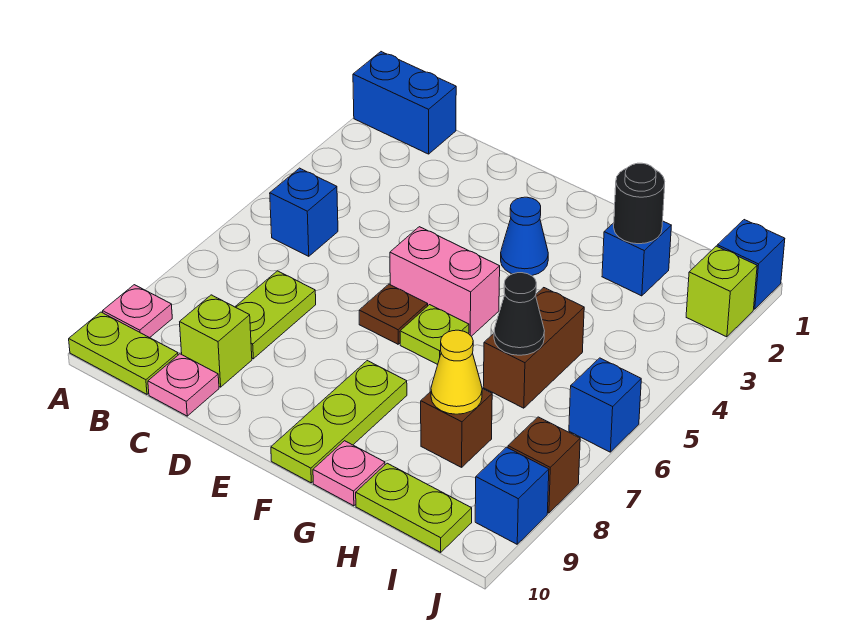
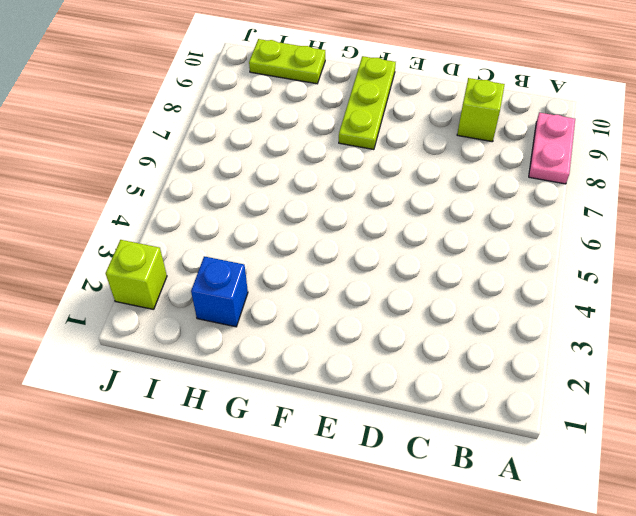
pink 1x2 plate [529,113,575,184] -> pink 1x1 plate [103,285,172,338]
none -> blue 1x2 brick [353,52,456,154]
none -> lime 1x2 plate [69,312,178,394]
none -> blue 1x1 brick [270,168,338,256]

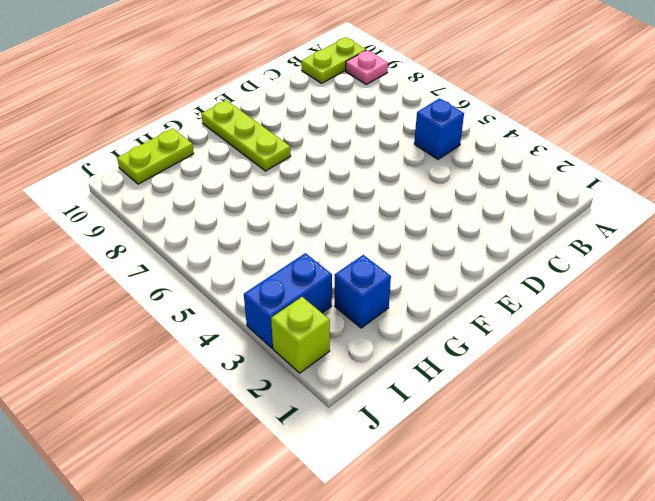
blue 1x2 brick [244,253,332,348] -> blue 1x2 brick moved to [353,52,456,154]
none -> lime 1x2 plate [235,271,316,359]
none -> lime 1x1 brick [180,295,252,387]
none -> pink 1x1 plate [148,354,219,416]

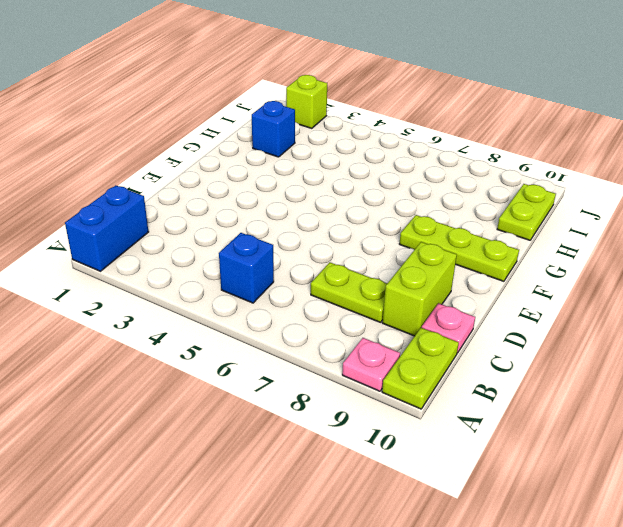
lime 1x2 brick [382,242,457,336] -> lime 1x1 brick [180,295,252,387]
none -> pink 1x2 brick [390,227,500,336]
none -> brown 1x1 plate [359,284,428,344]
none -> blue 1x1 cone [501,197,548,276]

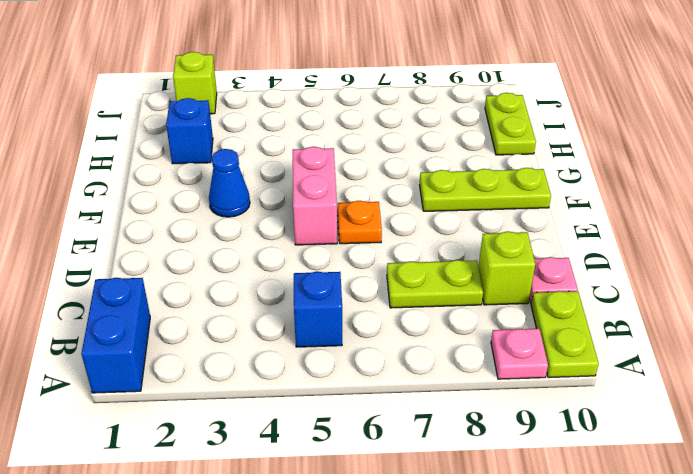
orange 1x1 plate [338,201,382,244] -> brown 1x1 plate [359,284,428,344]
none -> lime 1x1 plate [400,305,469,365]
none -> pink 1x1 plate [313,441,385,506]
none -> brown 1x2 brick [483,288,584,408]

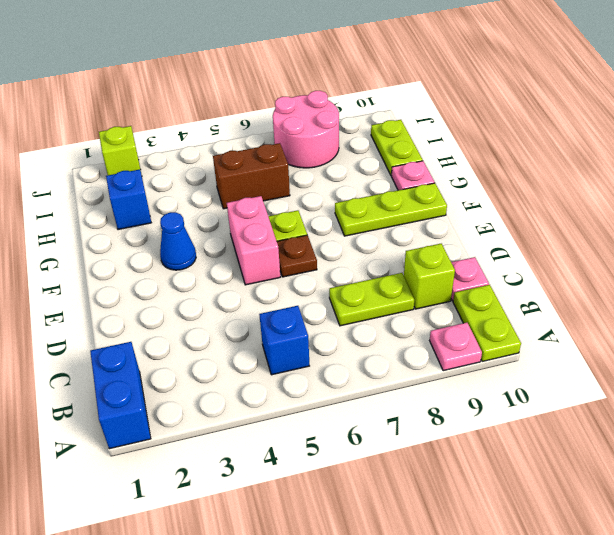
pink 2x2 round brick [273,91,339,168] -> brown 1x1 brick [508,417,580,513]
none -> brown 1x1 brick [421,389,492,467]
none -> blue 1x1 brick [717,220,785,309]
none -> blue 1x1 brick [569,358,641,452]

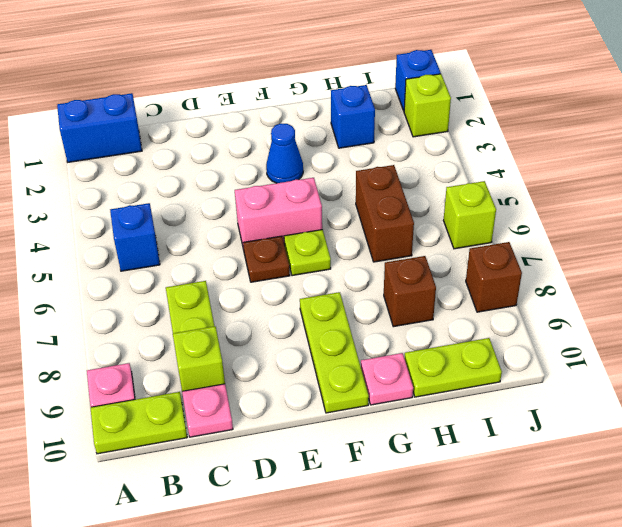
lime 1x1 brick [444,181,496,249] -> blue 1x1 brick [569,358,641,452]
none -> blue 1x1 brick [475,447,549,544]
none -> black 1x1 round brick [614,163,665,244]
none -> black 1x1 cone [494,273,544,355]

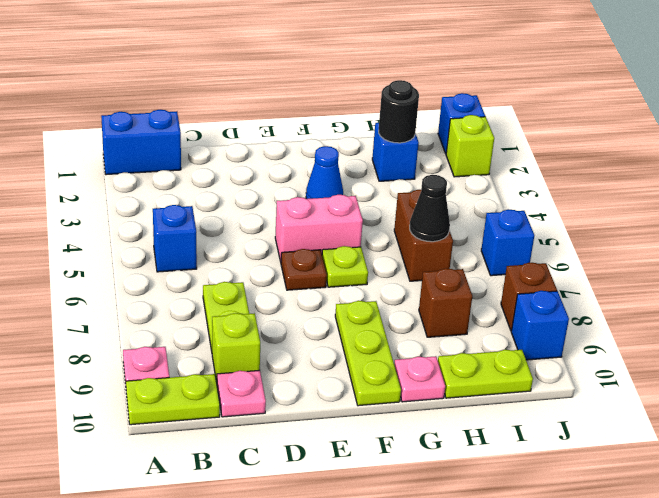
none -> yellow 1x1 cone [431,330,482,414]

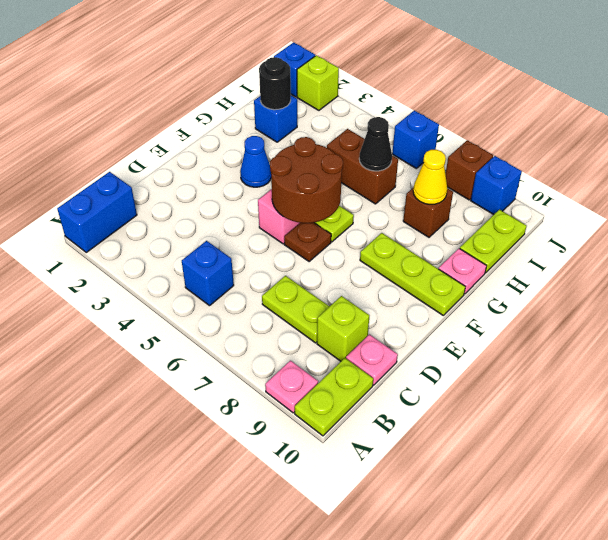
brown 2x2 round brick [270,137,343,223] -> none

